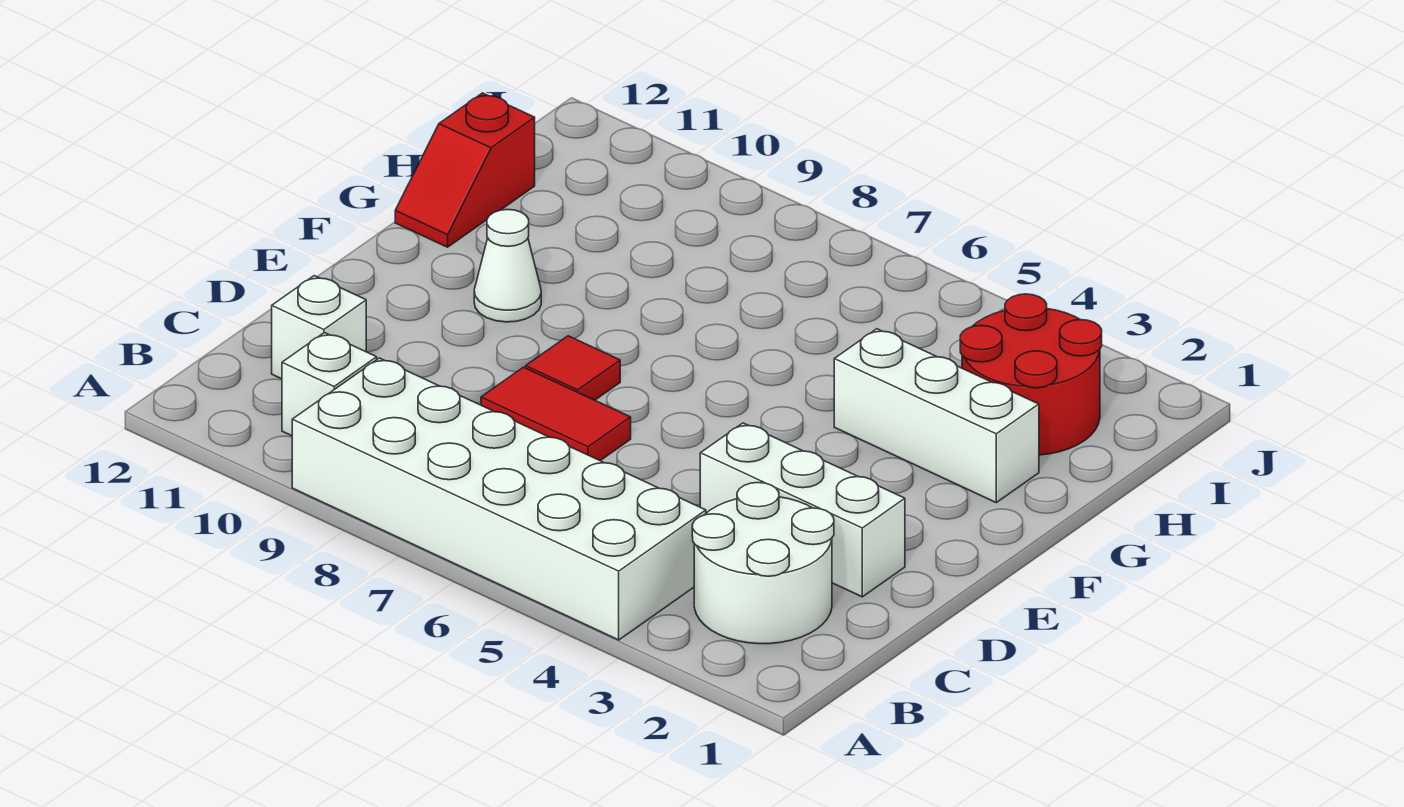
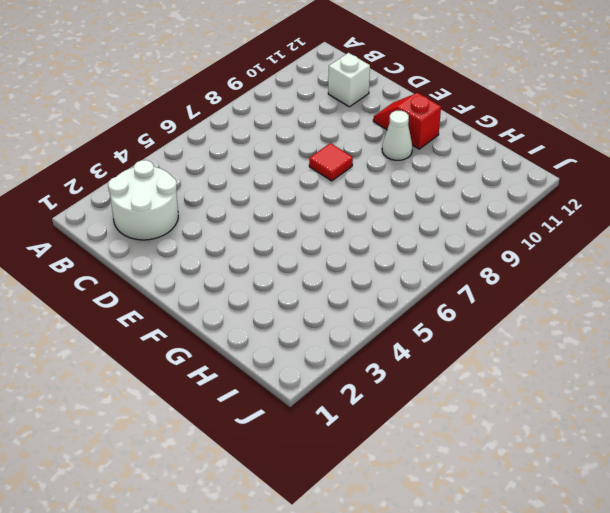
red 1x2 slope [373,93,441,149] -> red 1x2 slope moved to [395,93,535,247]
none -> white 2x6 brick [292,358,706,640]
none -> white 1x1 brick [282,333,377,436]

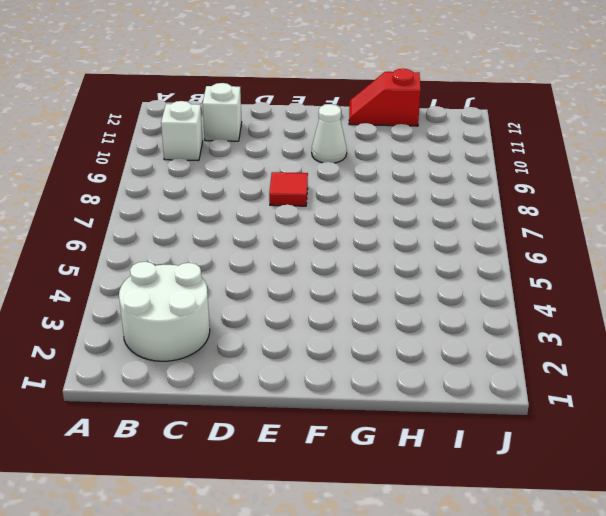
none -> white 2x6 brick [292,358,706,640]
none -> white 1x3 brick [700,423,905,597]

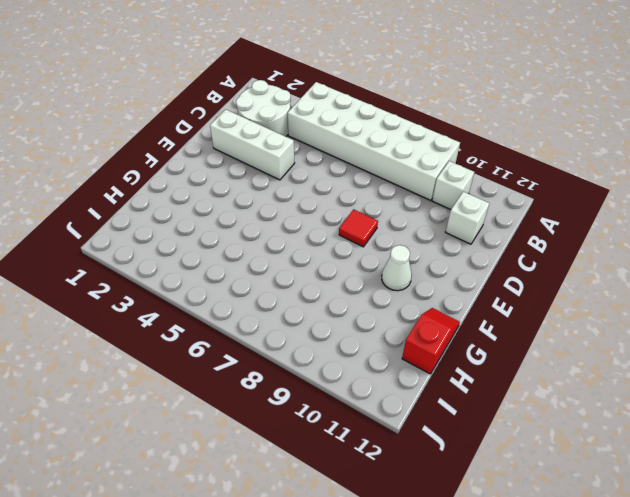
none -> red 1x2 tile [481,367,631,461]
none -> white 1x3 brick [834,329,1039,503]

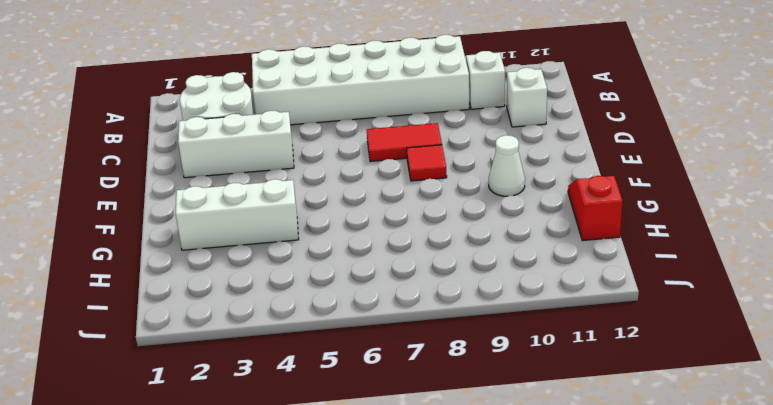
none -> red 2x2 round brick [960,294,1102,455]

